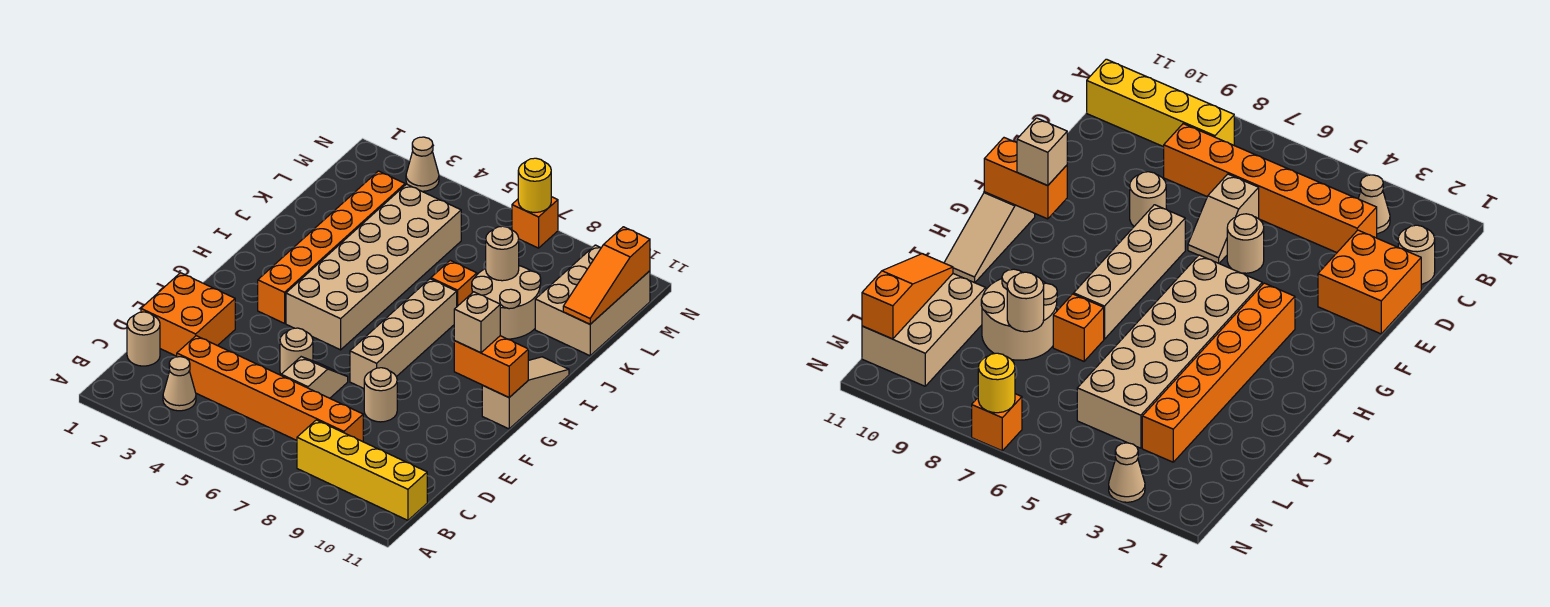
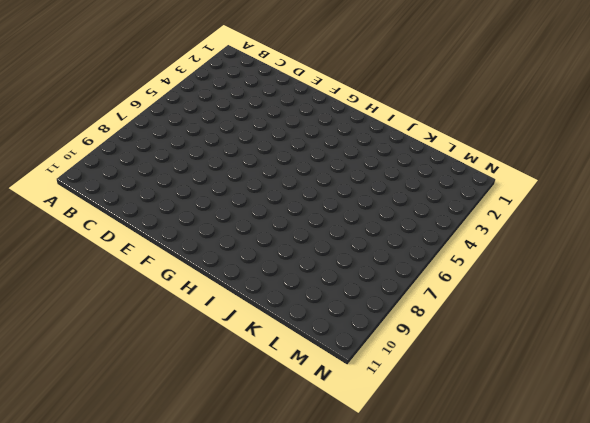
none -> tan 1x1 cone [163,357,196,411]
none -> yellow 1x4 brick [297,420,427,520]
none -> tan 1x1 round brick [127,312,160,366]

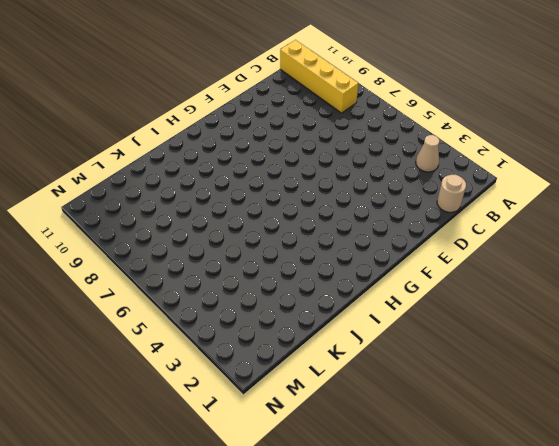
none -> orange 1x6 brick [177,336,363,442]
none -> orange 2x2 brick [141,273,235,356]
none -> tan 1x2 slope [281,357,348,398]

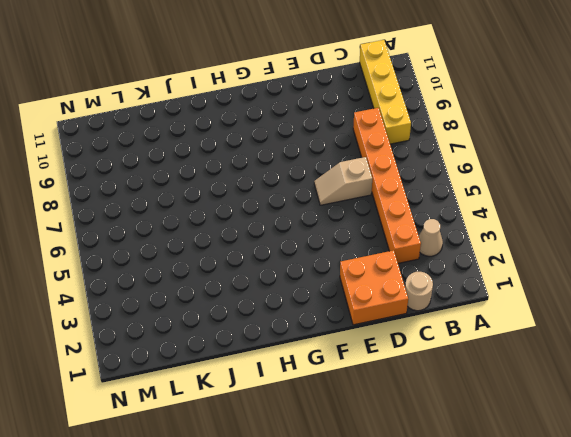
none -> tan 1x1 round brick [280,328,313,374]
none -> tan 1x1 round brick [364,368,397,422]
none -> tan 1x4 brick [350,279,457,389]

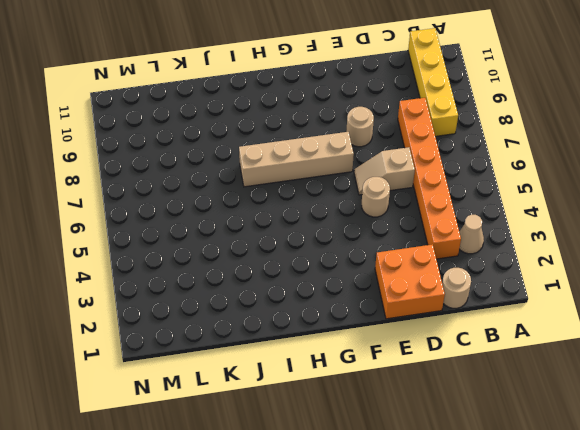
none -> orange 1x6 brick [258,171,405,323]
none -> tan 2x6 brick [286,184,461,350]
none -> tan 1x3 slope [482,357,569,429]

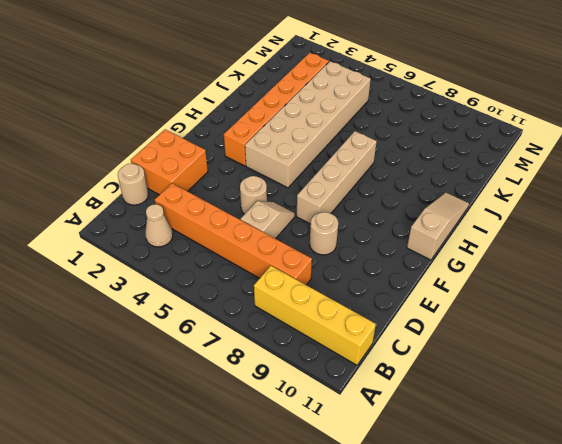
none -> orange 1x1 brick [431,260,477,306]
none -> tan 2x2 round brick [472,266,541,339]
none -> tan 2x3 brick [535,245,650,356]

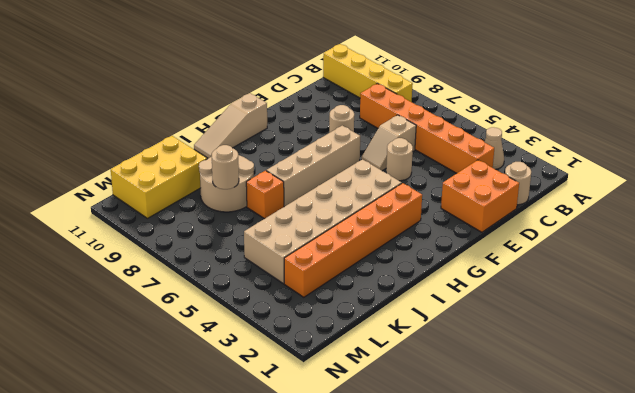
yellow 2x3 brick [111,136,207,218] -> tan 2x3 brick [535,245,650,356]
none -> tan 1x1 cone [406,137,439,191]
none -> orange 1x1 brick [512,197,558,248]
none -> orange 1x2 brick [454,336,528,397]

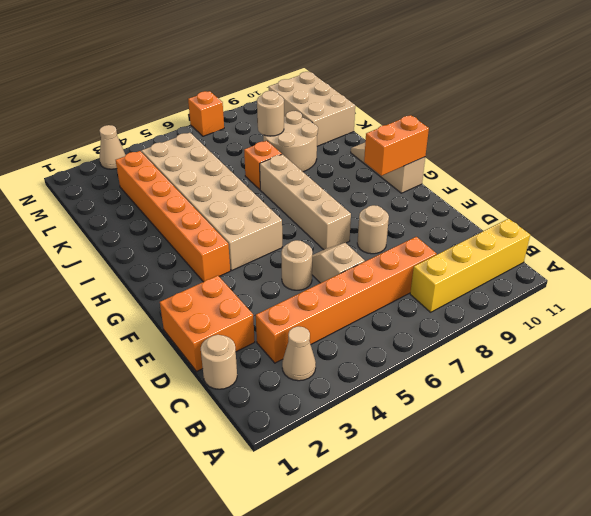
none -> orange 1x3 slope [563,227,650,324]
none -> yellow 1x1 round brick [518,158,551,212]
none -> tan 1x1 brick [454,292,500,353]

